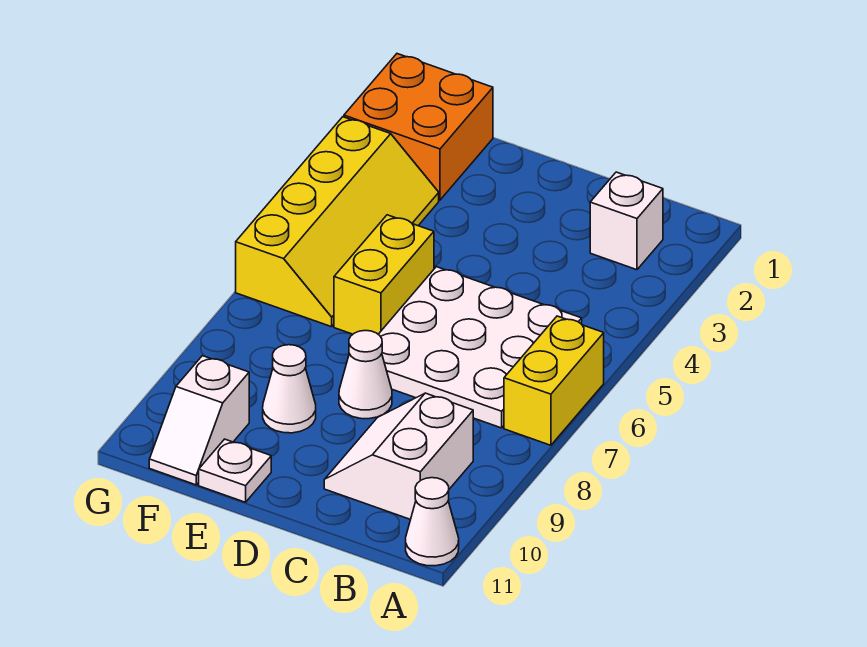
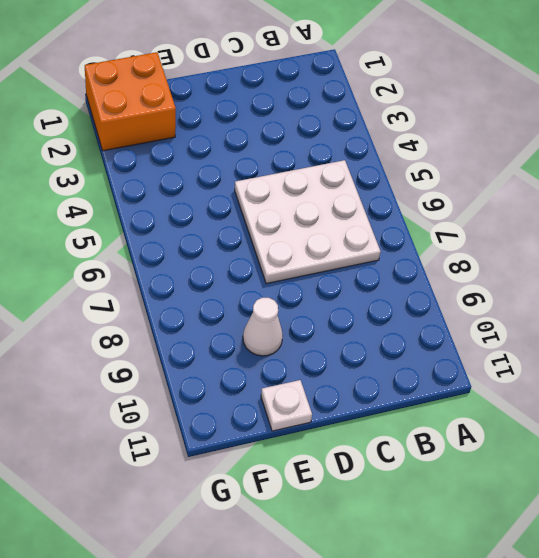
none -> yellow 1x2 brick [504,316,604,445]
none -> white 1x1 cone [406,478,459,566]
none -> white 1x1 brick [590,172,663,270]

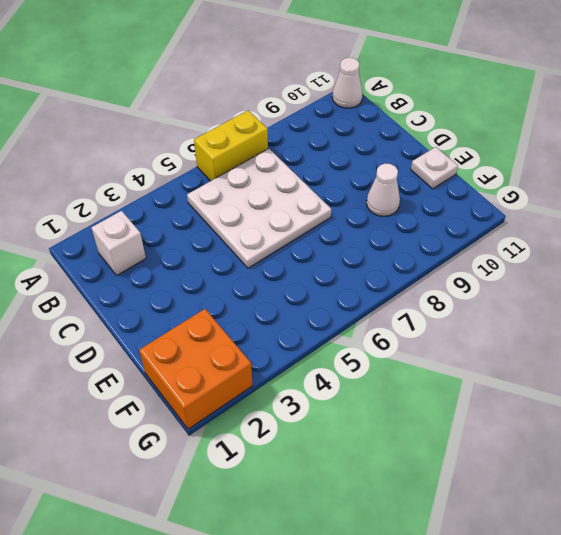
none -> white 2x2 slope [324,393,473,520]
none -> white 1x1 cone [339,330,392,419]
none -> yellow 1x2 brick [334,215,434,334]

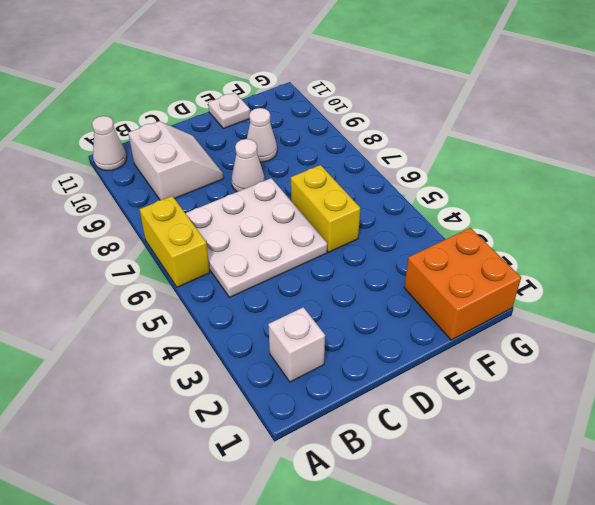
none -> yellow 2x4 slope [236,117,439,327]
none -> white 1x2 slope [149,356,249,485]

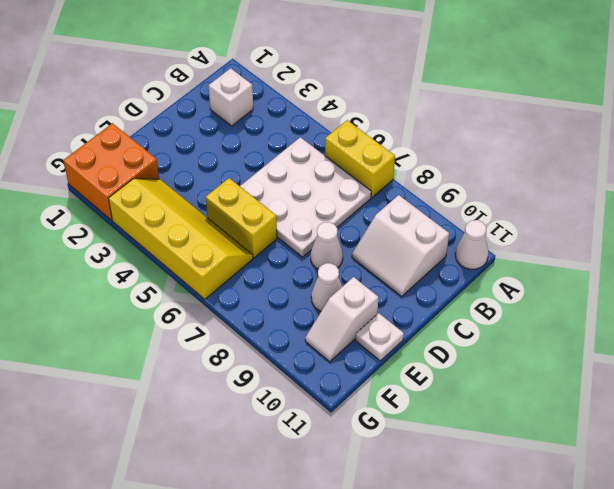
white 1x2 slope [305,277,379,362] -> white 1x2 slope turned to [149,356,249,485]

